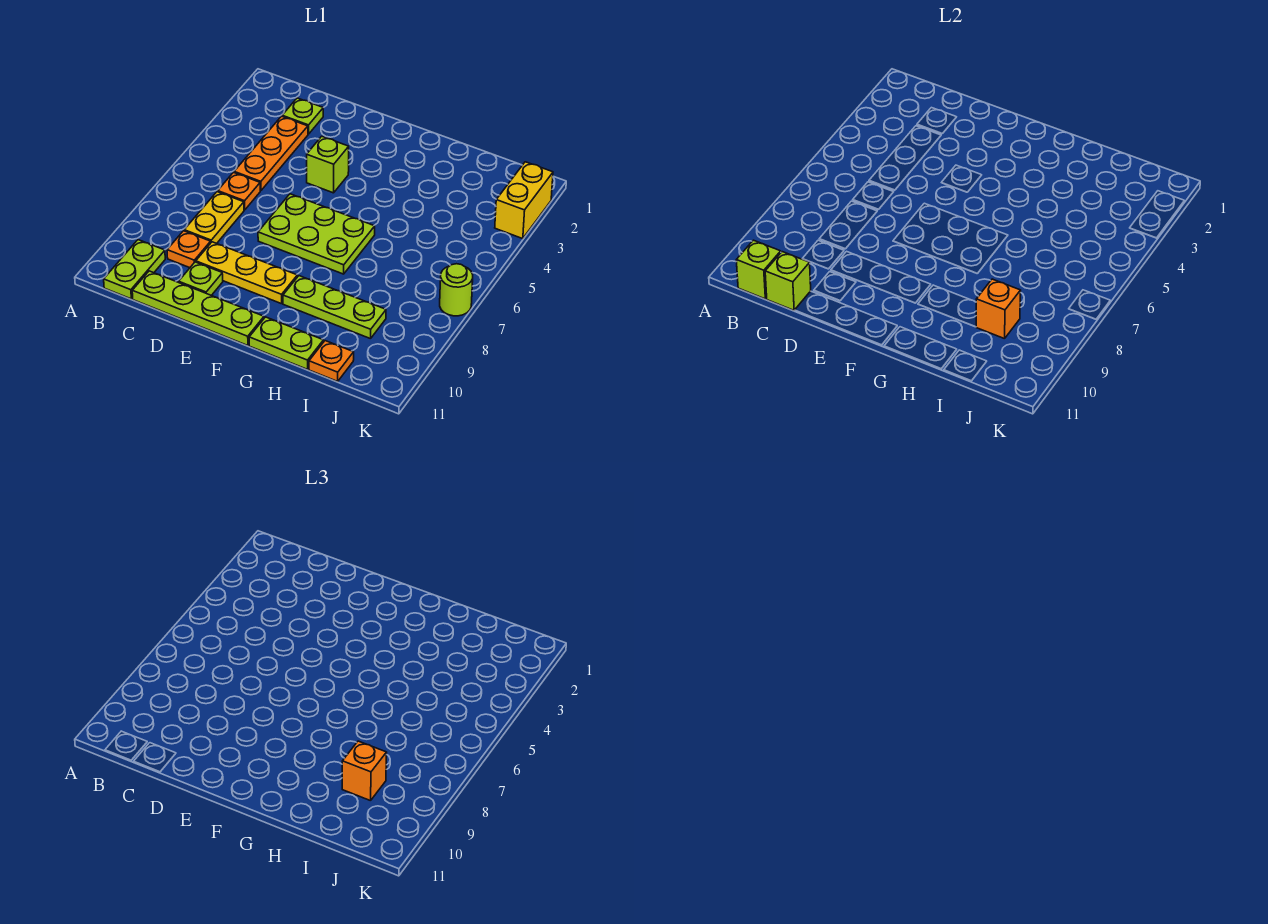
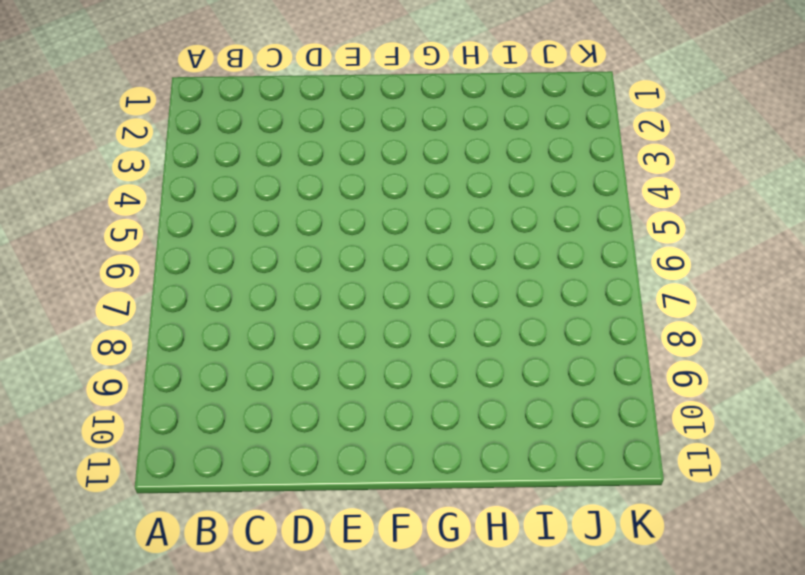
none -> lime 1x2 plate [104,240,165,299]
none -> lime 1x1 plate [282,98,323,134]
none -> orange 1x3 plate [234,116,308,191]

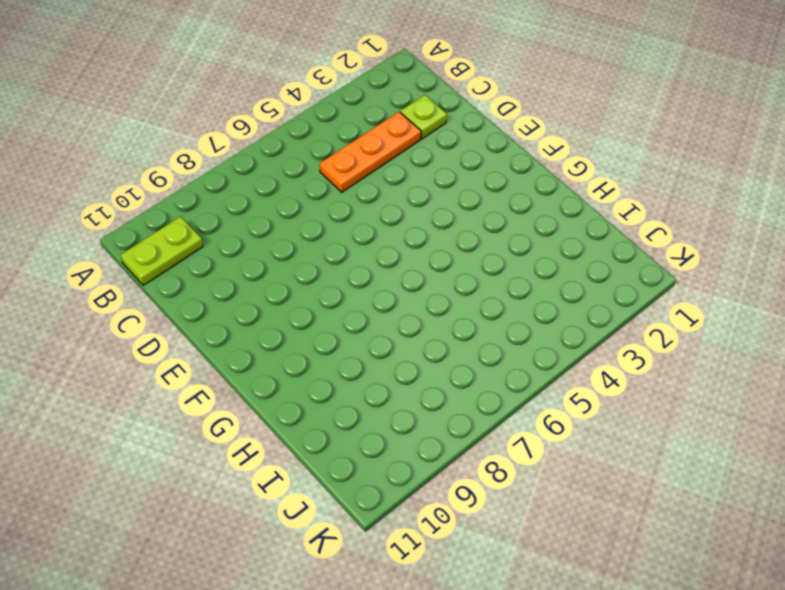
none -> orange 1x1 plate [218,173,260,210]
none -> yellow 1x2 plate [184,192,244,244]
none -> orange 1x1 plate [167,231,211,268]

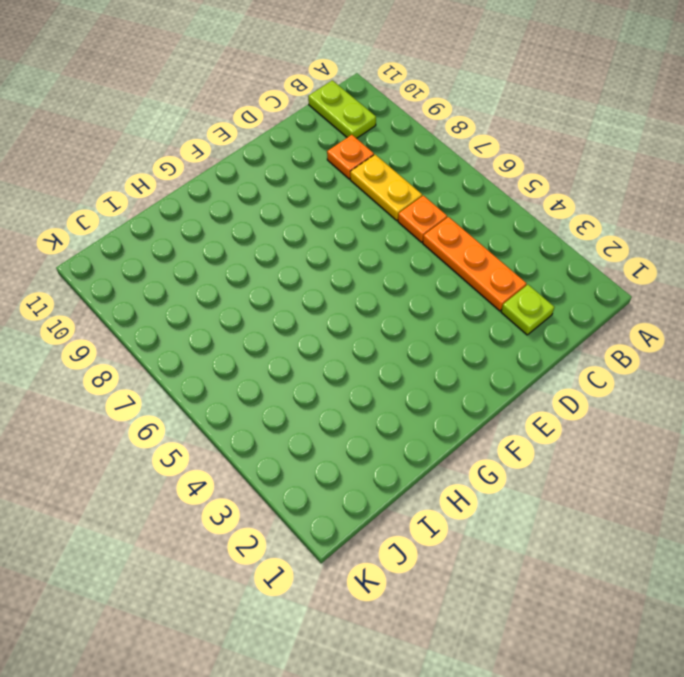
none -> lime 1x4 plate [132,271,264,346]
none -> yellow 1x3 plate [196,242,297,304]
none -> lime 1x1 plate [179,262,223,295]

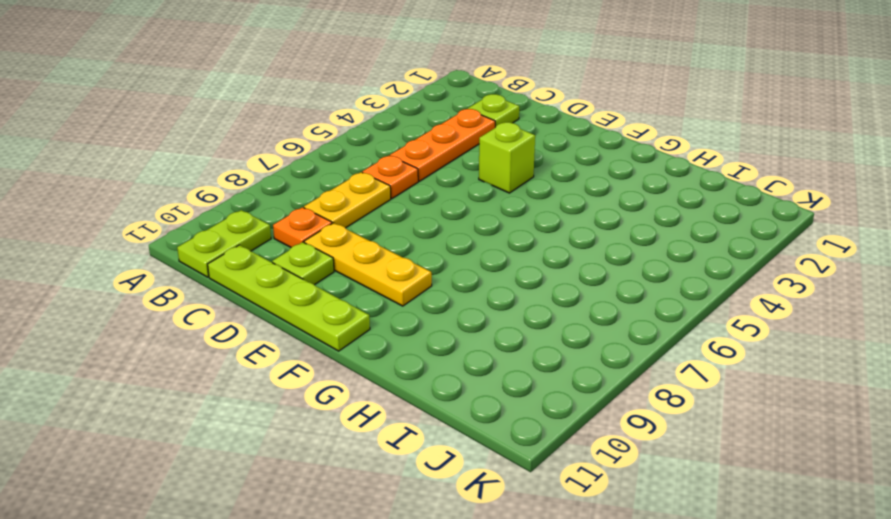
none -> lime 2x3 plate [258,194,375,274]
none -> lime 1x3 plate [283,276,386,339]
none -> lime 1x2 plate [249,317,324,369]

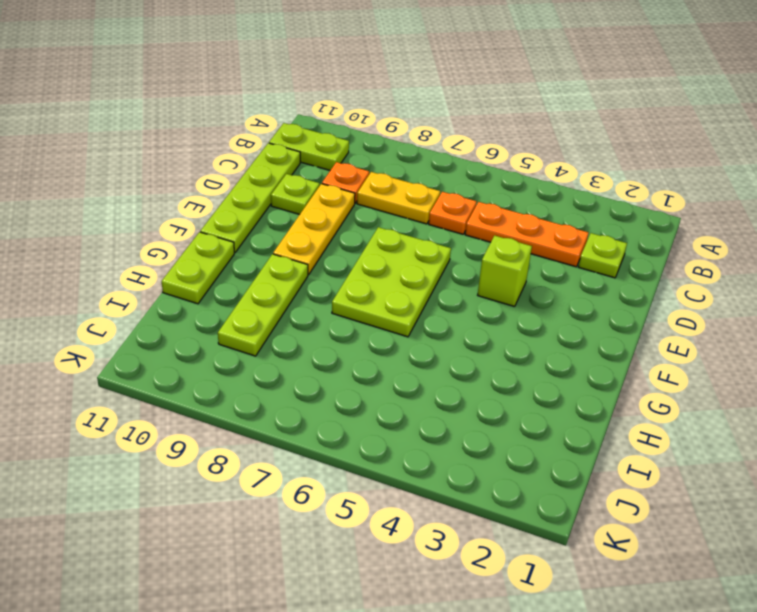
none -> orange 1x1 plate [309,341,354,381]
none -> yellow 1x2 brick [495,162,553,239]
none -> lime 1x1 round brick [440,264,473,316]

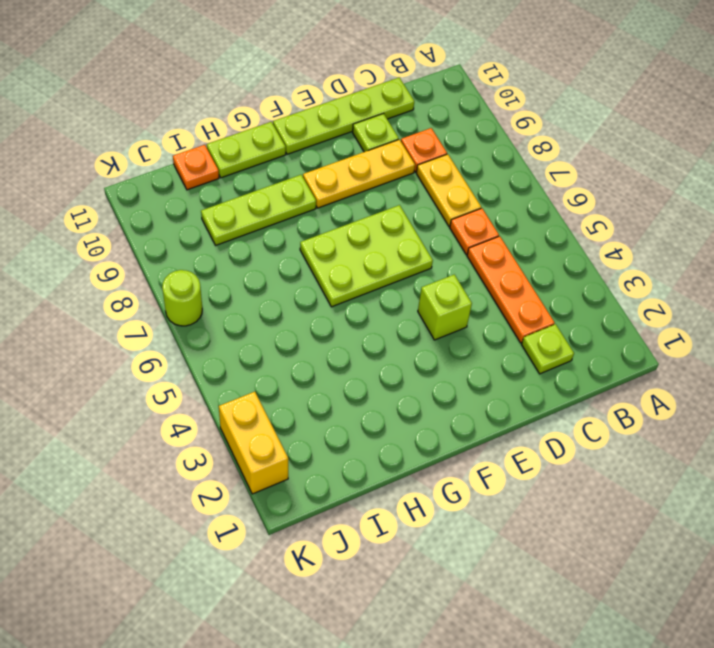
none -> lime 1x2 plate [104,240,165,299]
none -> lime 1x1 brick [736,240,781,299]
none -> lime 1x1 brick [765,252,811,310]

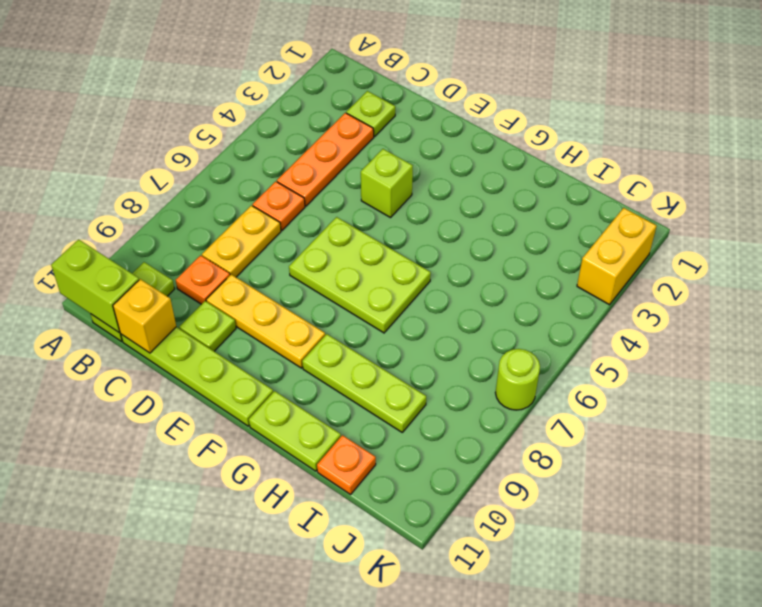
lime 1x2 brick [51,239,139,332] -> lime 1x1 brick [736,240,781,299]
yellow 1x1 brick [113,279,176,353] -> lime 1x1 brick [765,252,811,310]
none -> orange 1x1 brick [976,279,1021,339]
none -> orange 1x1 brick [342,741,387,801]

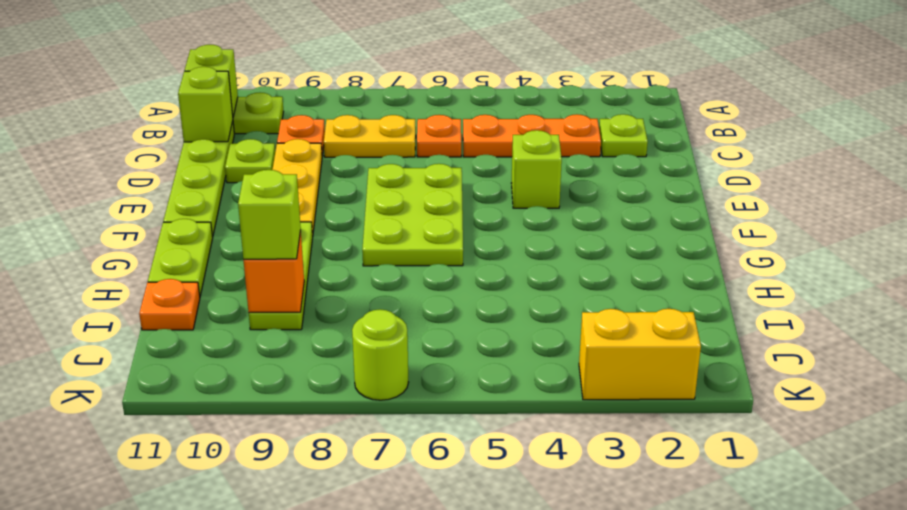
lime 1x1 brick [238,170,301,259] -> orange 1x1 brick [342,741,387,801]

